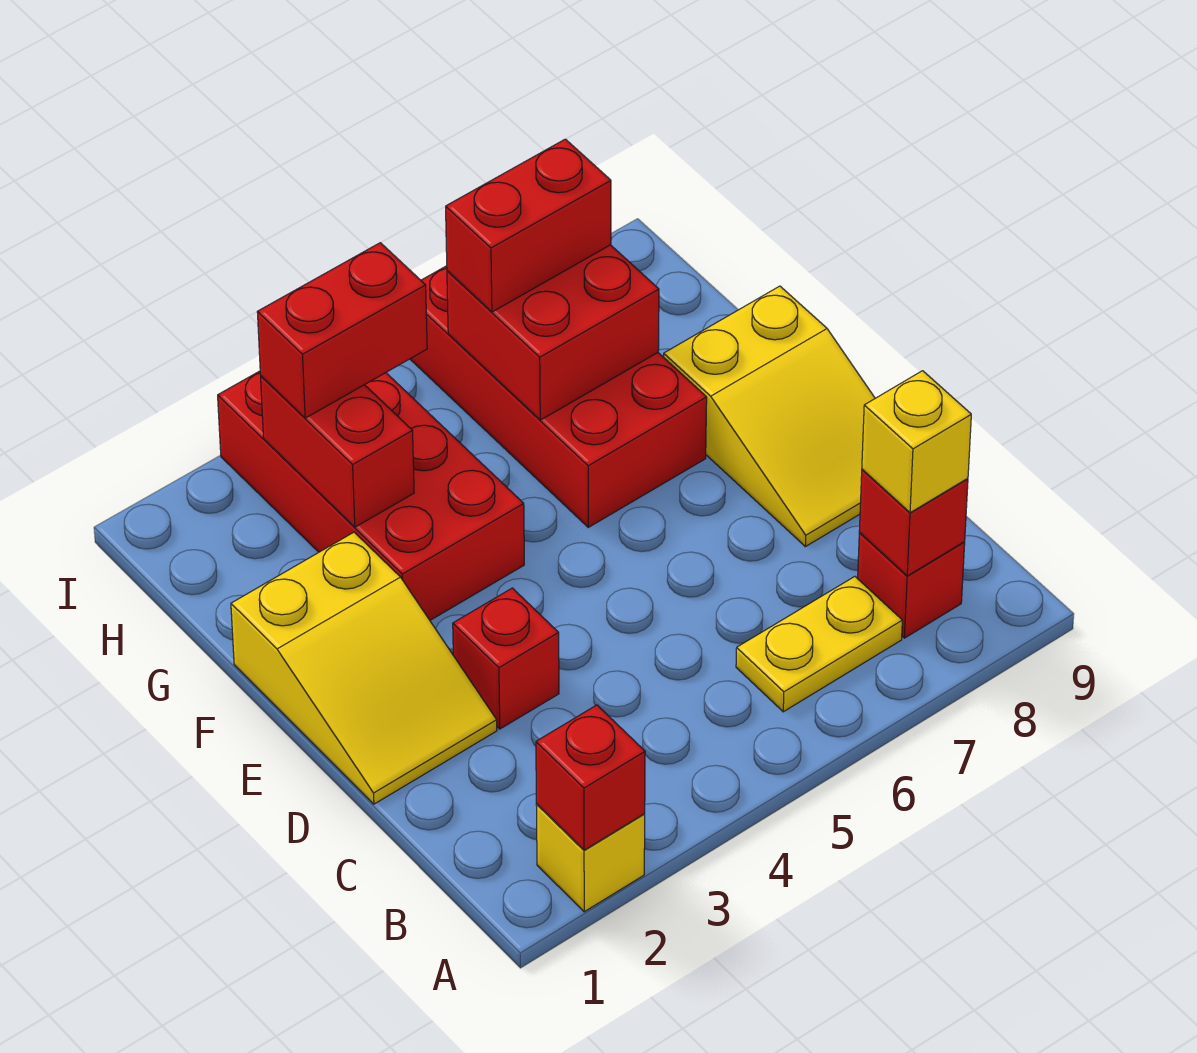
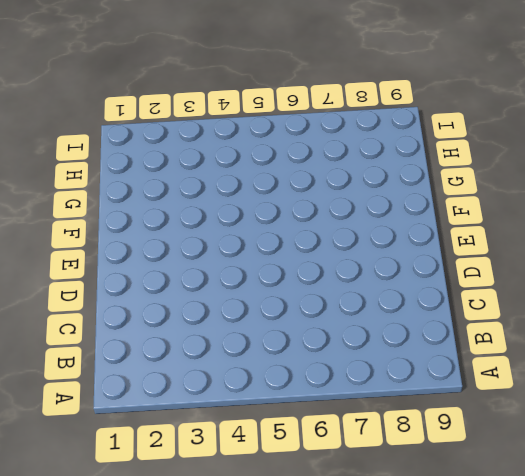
none -> yellow 1x1 brick [536,805,645,912]
none -> yellow 1x2 plate [736,577,902,712]
none -> red 1x1 brick [858,533,965,638]

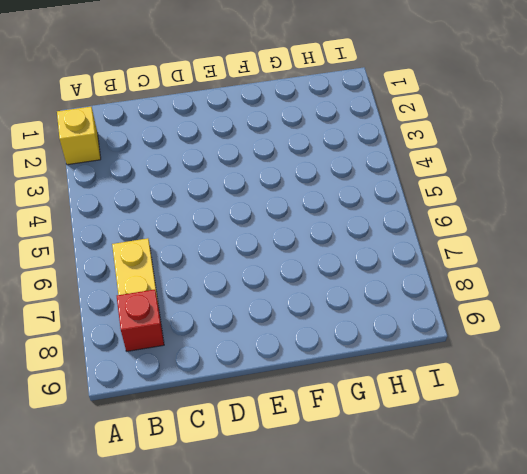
none -> yellow 2x3 slope [231,532,497,804]
none -> red 1x1 brick [453,588,559,729]
none -> yellow 2x3 slope [664,286,875,547]

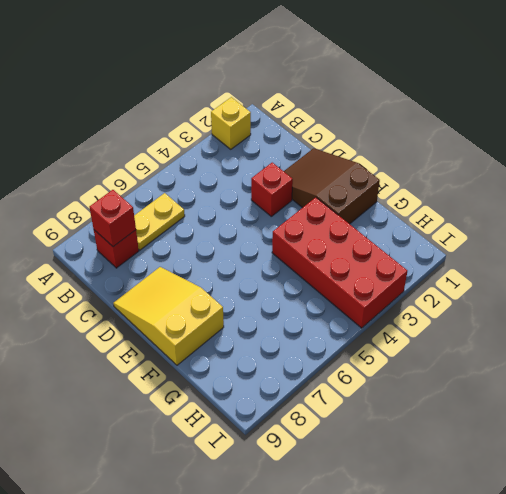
brown 2x3 slope [284,148,380,224] -> yellow 2x3 slope [231,532,497,804]
none -> red 2x4 brick [410,266,707,527]
none -> red 1x1 brick [536,705,645,850]
none -> red 1x2 brick [261,376,414,527]

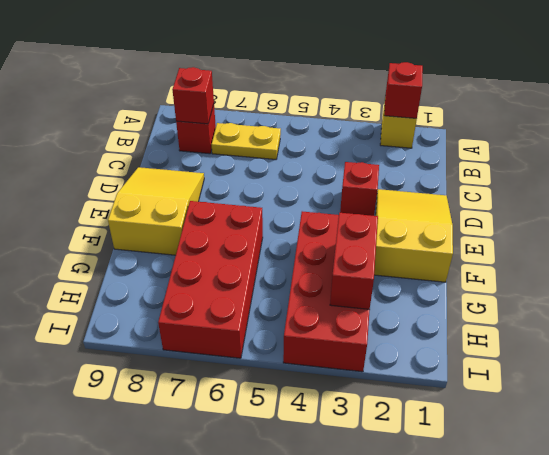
none -> red 2x2 brick [447,245,659,420]
none -> yellow 1x1 brick [862,371,971,513]
none -> red 1x2 brick [257,243,427,418]

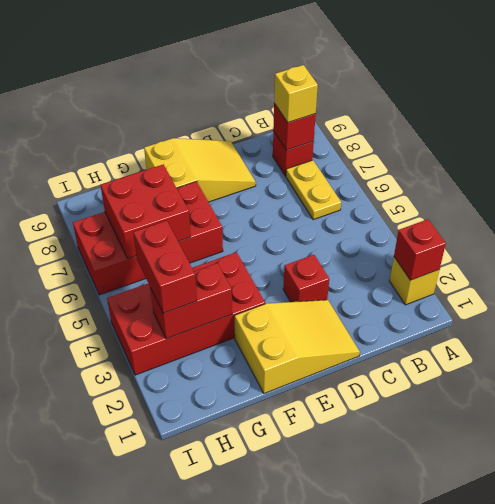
none -> red 1x2 brick [446,139,611,312]

